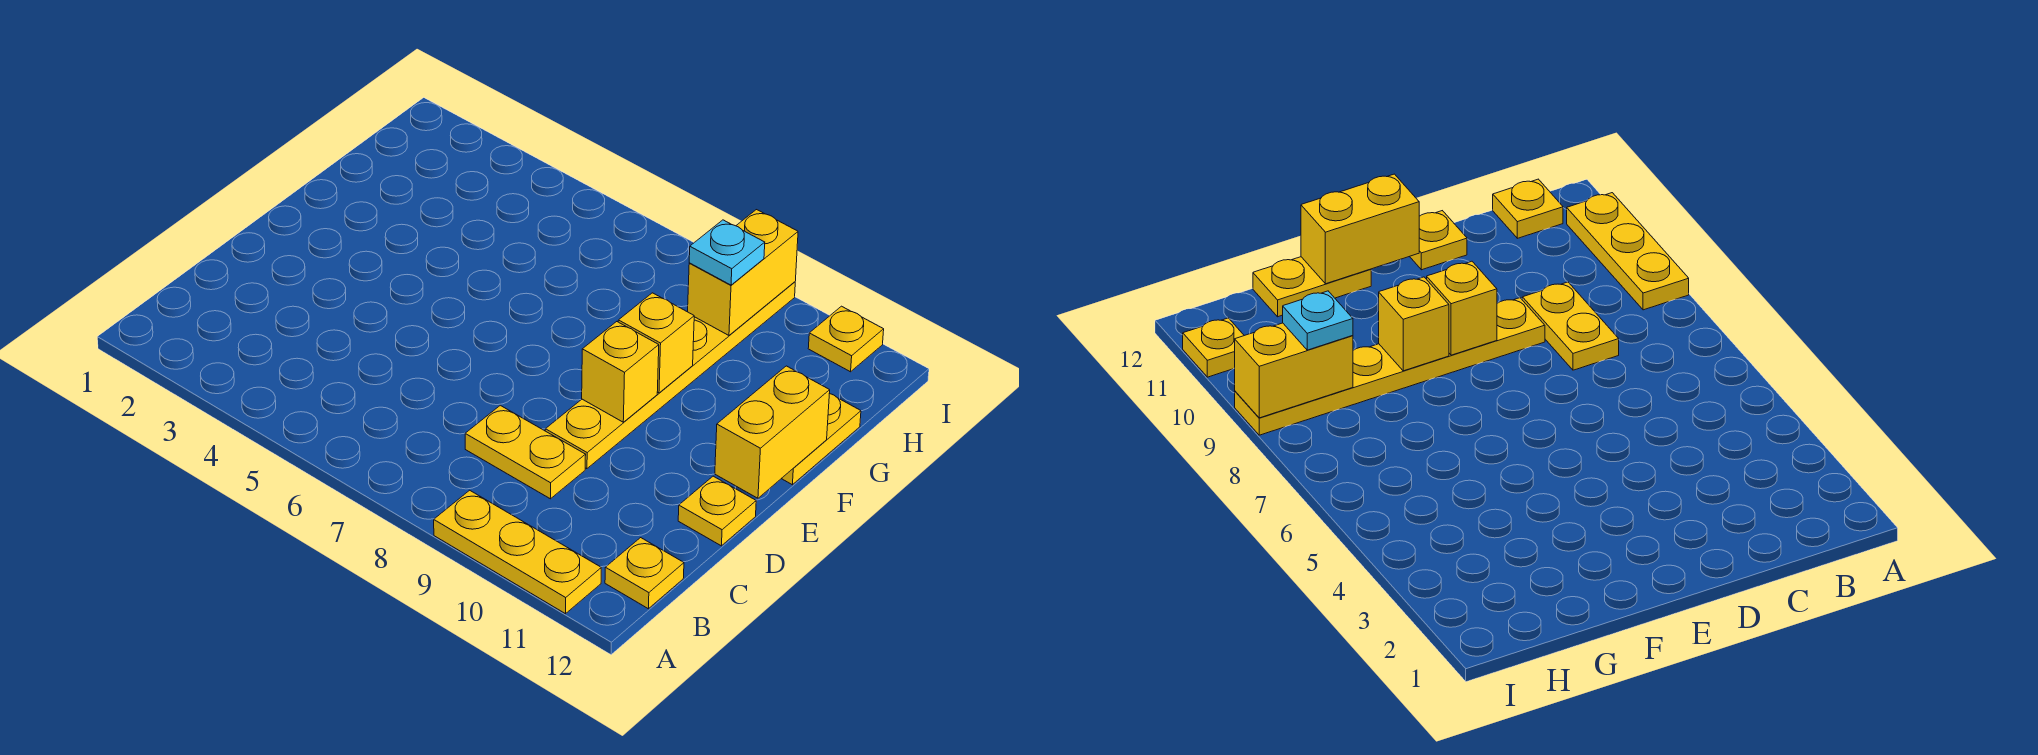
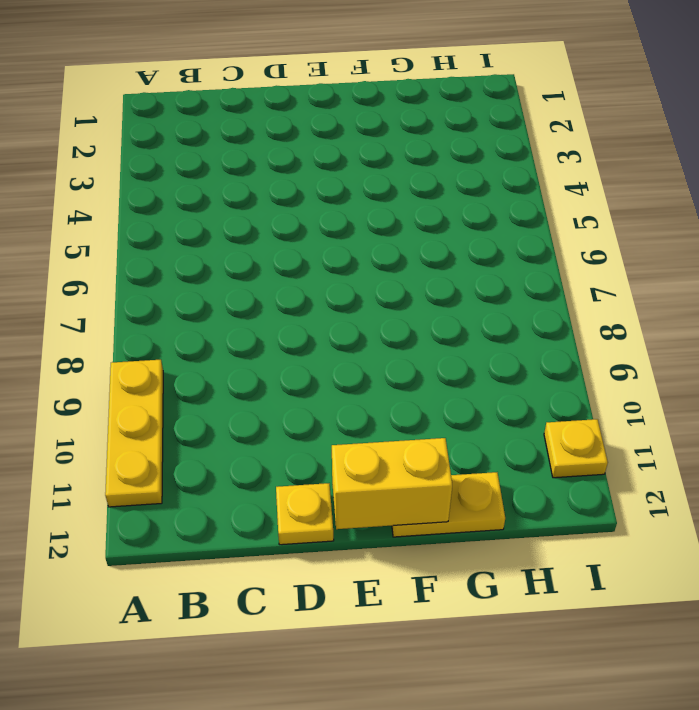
none -> yellow 1x1 plate [605,538,684,609]
none -> yellow 1x2 plate [465,405,586,499]
none -> yellow 1x6 plate [545,282,795,469]

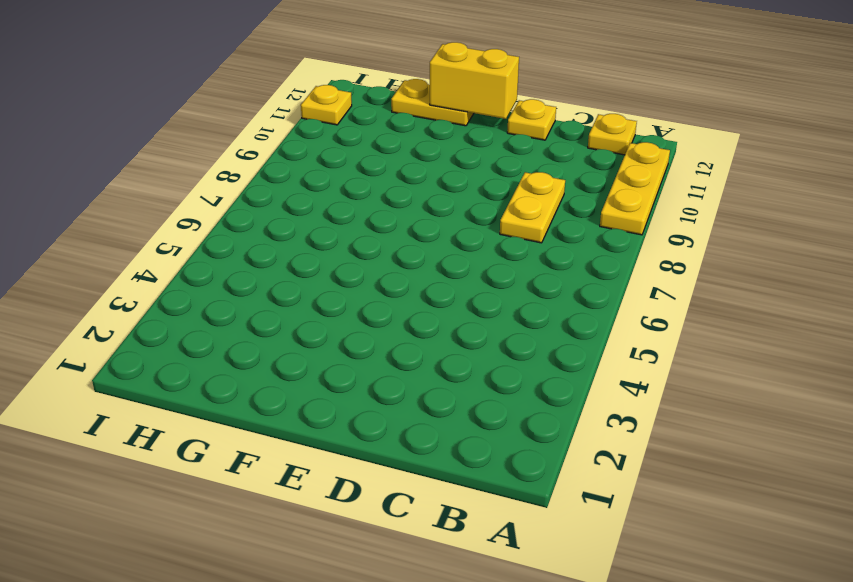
none -> yellow 1x6 plate [545,282,795,469]
none -> yellow 1x1 brick [582,322,659,422]
none -> yellow 1x1 brick [618,293,694,393]

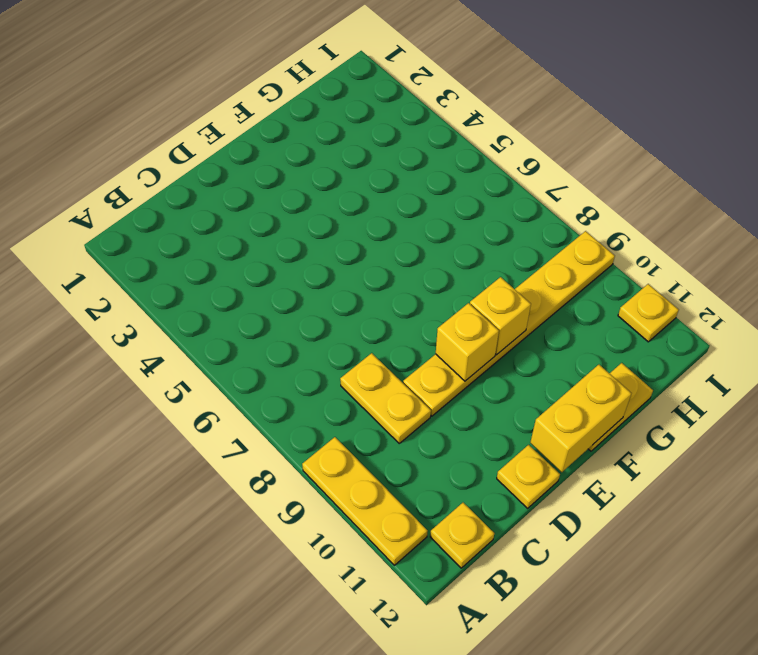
none -> yellow 1x2 brick [688,210,798,335]
none -> cyan 1x1 plate [689,220,765,285]

